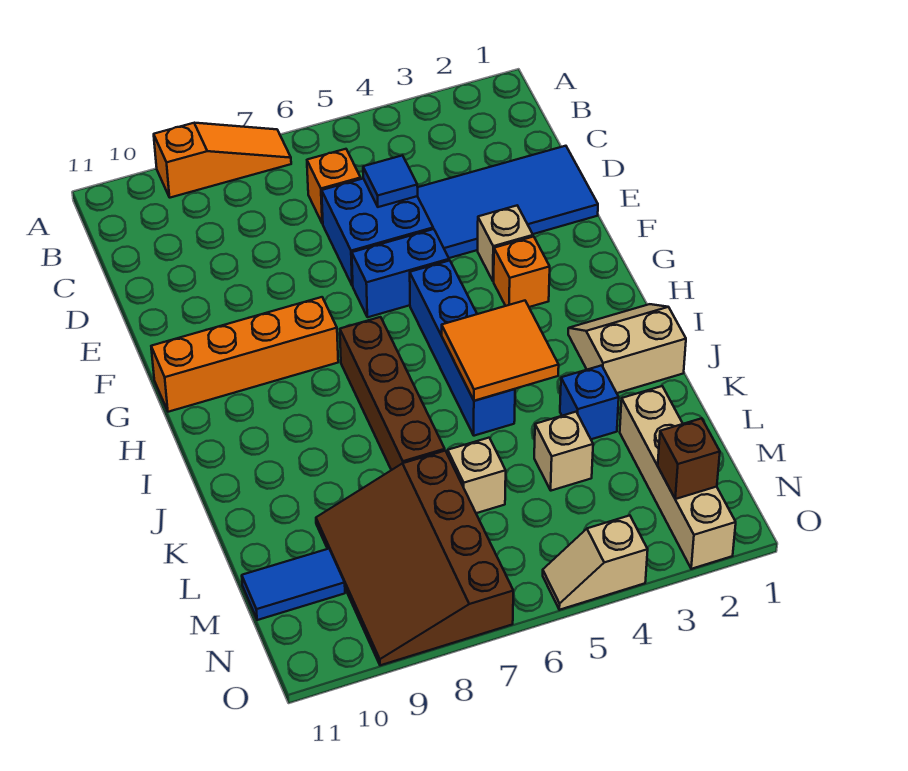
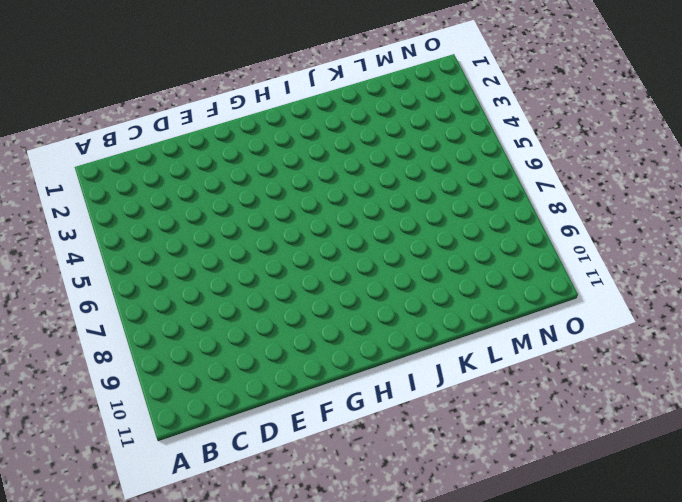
none -> orange 1x3 slope [154,123,291,198]
none -> orange 1x1 brick [307,149,361,224]
none -> blue 2x4 tile [418,146,598,258]

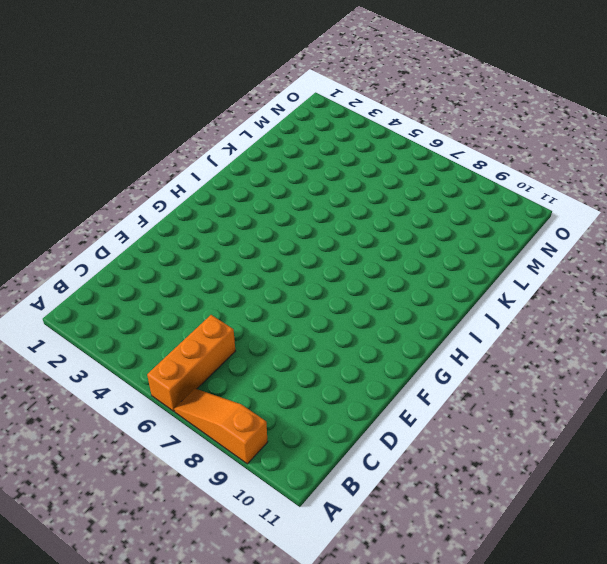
orange 1x3 brick [147,315,235,411] -> orange 1x1 brick [307,149,361,224]
none -> blue 2x4 tile [418,146,598,258]
none -> blue 2x2 brick [322,178,433,286]
none -> tan 1x1 brick [478,206,533,281]

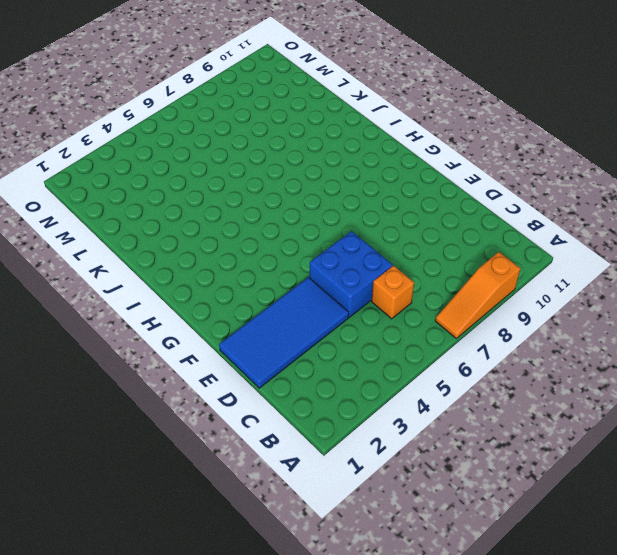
none -> tan 1x1 brick [478,206,533,281]
none -> blue 1x2 brick [352,229,449,317]
none -> orange 1x1 brick [494,237,550,307]

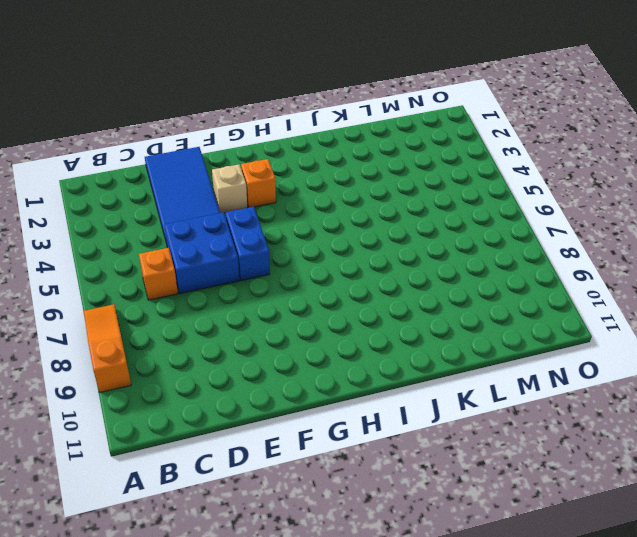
none -> blue 1x4 brick [410,260,515,436]
none -> orange 1x4 brick [151,297,338,412]
none -> brown 1x4 brick [340,317,445,470]

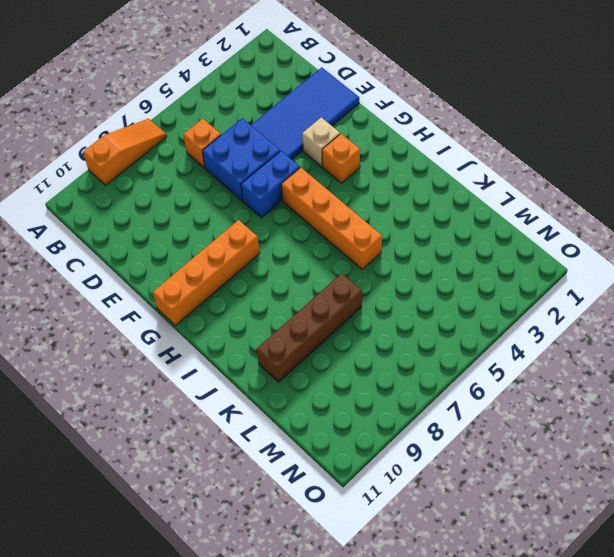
orange 1x4 brick [281,168,382,269] -> blue 1x4 brick [410,260,515,436]
brown 1x4 brick [257,273,362,382] -> brown 1x4 brick turned to [340,317,445,470]
none -> tan 2x2 slope [568,304,686,393]
none -> blue 1x1 brick [560,365,619,439]
none -> tan 1x4 brick [620,386,736,569]

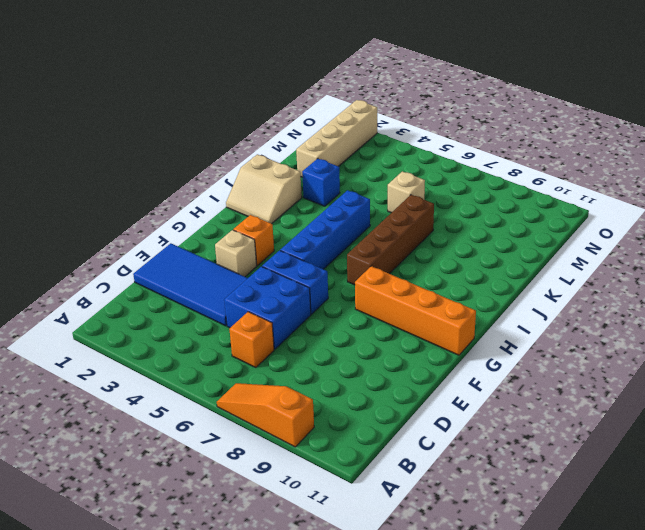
none -> tan 1x1 brick [534,412,593,491]
none -> brown 3x4 slope [316,451,513,665]
none -> blue 1x2 tile [242,549,345,620]

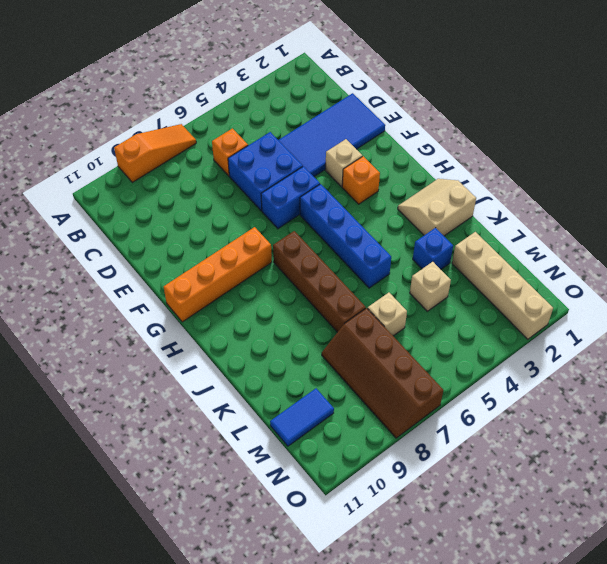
brown 2x4 slope [322,308,443,438] -> brown 3x4 slope [316,451,513,665]
none -> tan 1x2 slope [543,515,648,610]
none -> blue 1x1 tile [363,155,418,207]
none -> orange 2x2 tile [442,301,559,401]

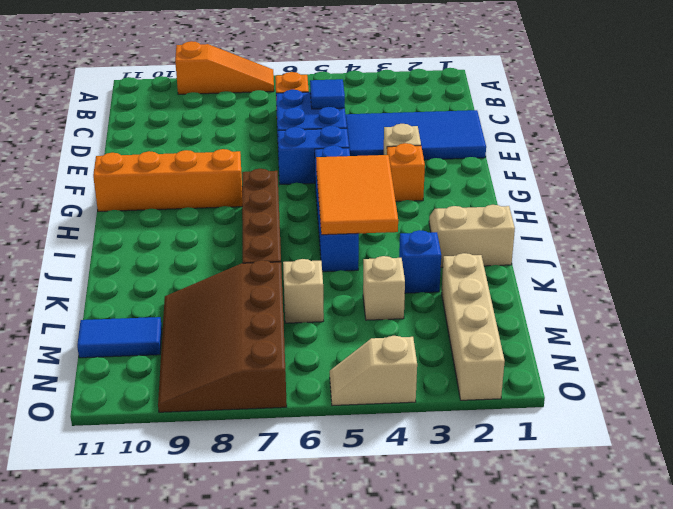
orange 2x3 tile [316,155,398,235] -> orange 2x2 tile [442,301,559,401]
none -> brown 1x1 brick [658,418,720,499]

